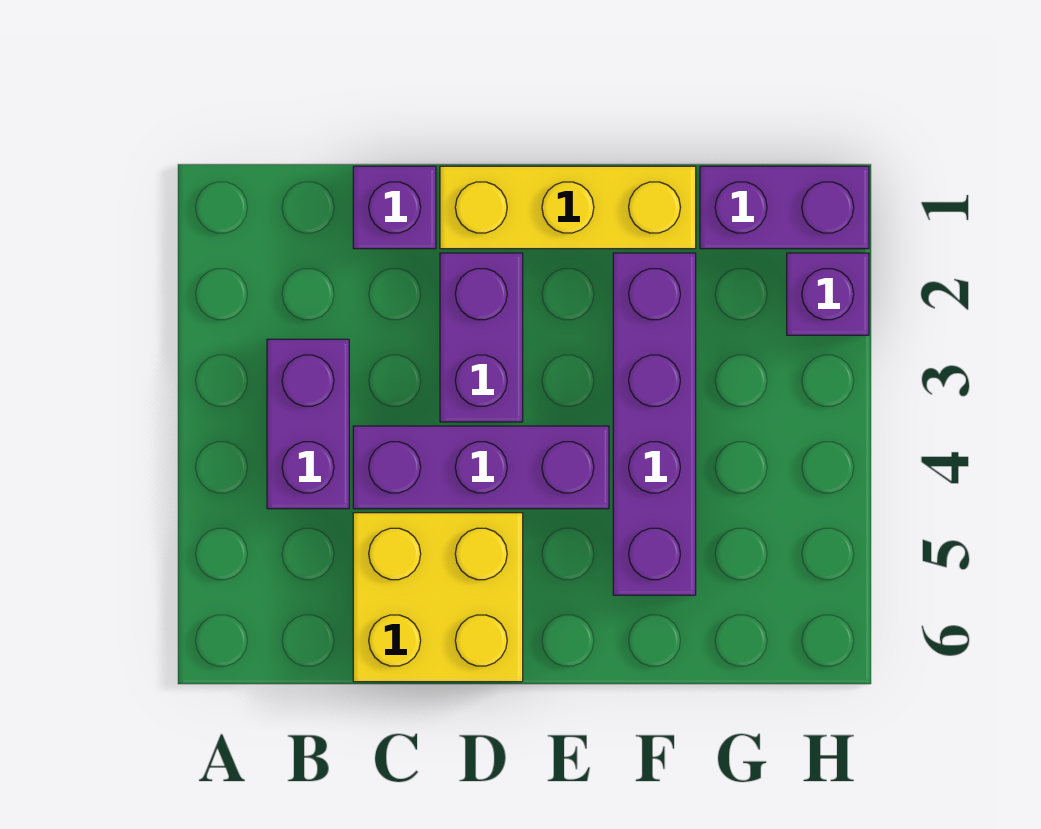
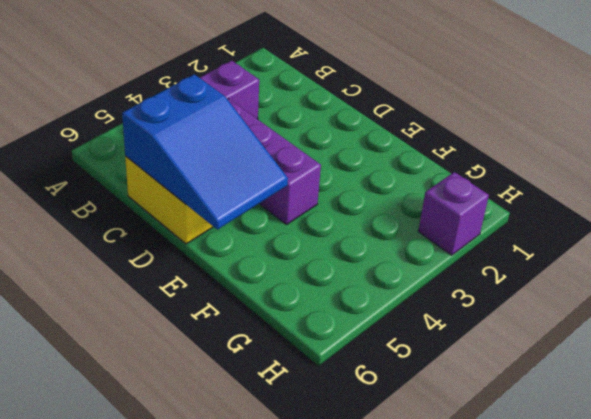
blue 2x3 slope [122,74,288,230] -> none
none -> purple 1x1 brick [353,166,436,249]
none -> yellow 1x3 brick [440,166,696,249]

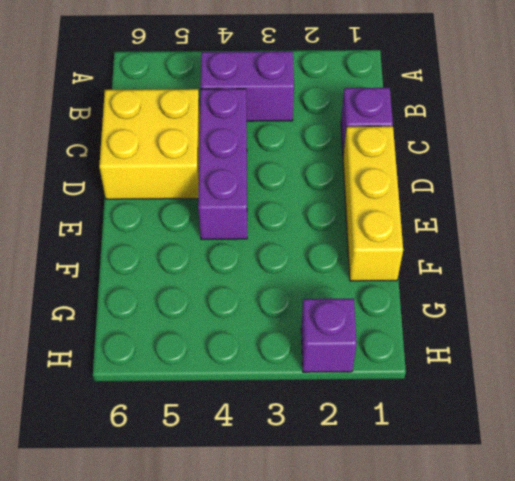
none -> purple 1x2 brick [440,253,523,422]
none -> purple 1x4 brick [613,253,696,595]

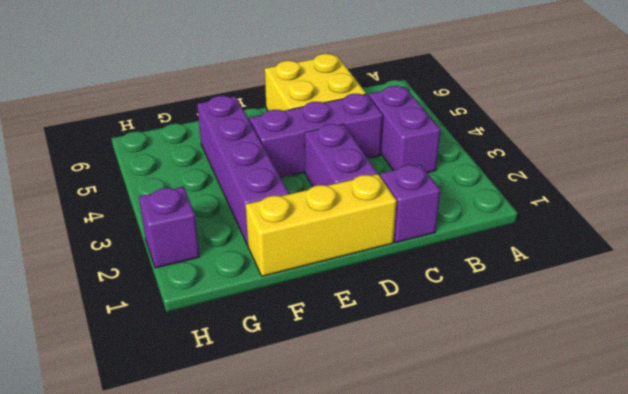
none -> purple 1x2 brick [700,166,869,249]

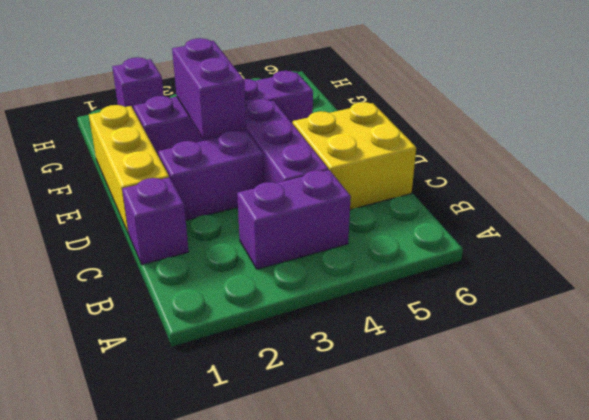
purple 1x2 brick [172,38,246,139] -> purple 1x2 brick moved to [700,166,869,249]

